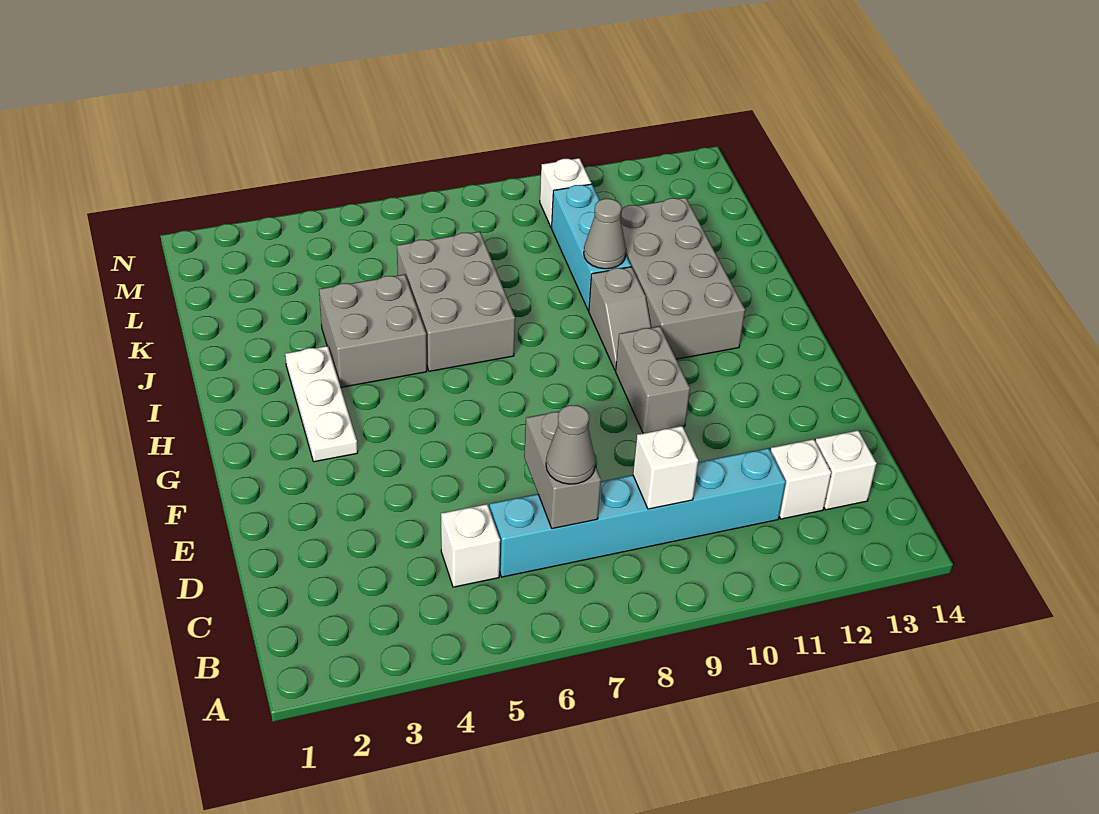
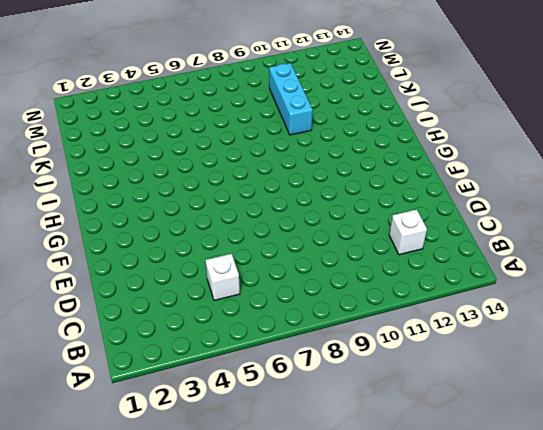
none -> cyan 1x6 brick [490,448,786,577]
none -> white 1x1 brick [815,430,877,510]
none -> grey 1x2 brick [616,326,690,433]

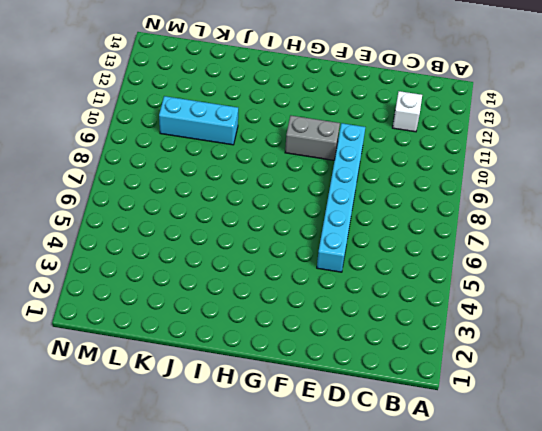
cyan 1x6 brick [317,123,365,272] -> cyan 1x6 brick moved to [490,448,786,577]
none -> white 1x1 brick [441,504,500,587]
none -> white 1x1 brick [815,430,877,510]
none -> white 1x3 plate [285,346,358,462]

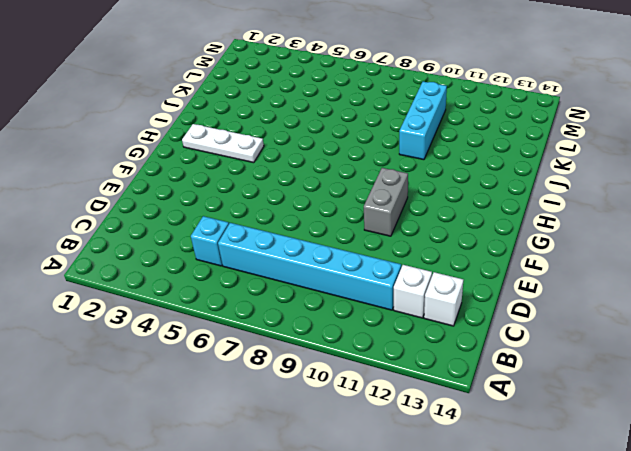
cyan 1x1 brick [191,216,229,266] -> white 1x1 brick [441,504,500,587]
white 1x3 plate [182,124,264,163] -> white 1x3 plate turned to [285,346,358,462]
none -> grey 1x2 slope [589,267,651,371]
none -> grey 2x4 brick [621,197,745,359]
none -> grey 2x2 brick [319,274,427,387]

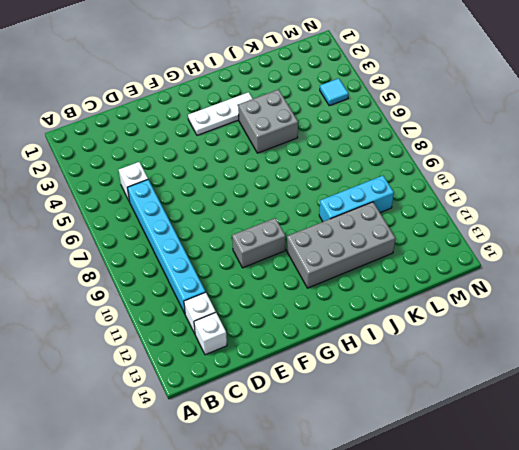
cyan 1x1 tile [320,78,349,106] -> none
none -> grey 1x2 slope [589,267,651,371]
none -> grey 2x3 brick [397,232,515,371]
none -> white 1x1 brick [540,158,591,227]

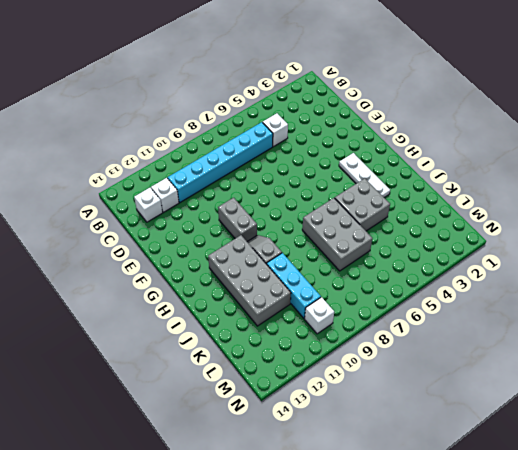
none -> grey 1x2 brick [524,411,601,529]
none -> white 1x1 brick [633,426,698,509]
none -> grey 1x1 cone [584,199,626,269]

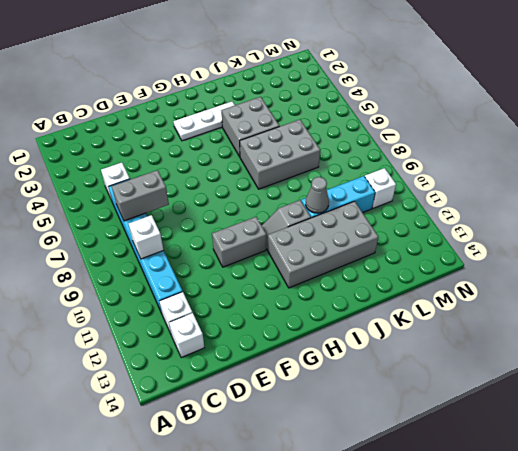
none -> grey 1x1 cone [546,405,595,484]

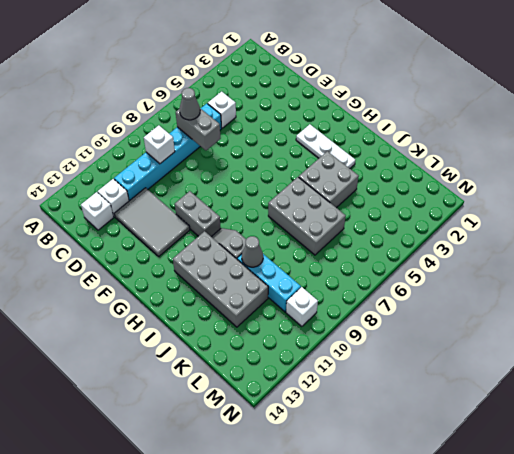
grey 2x3 tile [114,188,190,256] -> none

